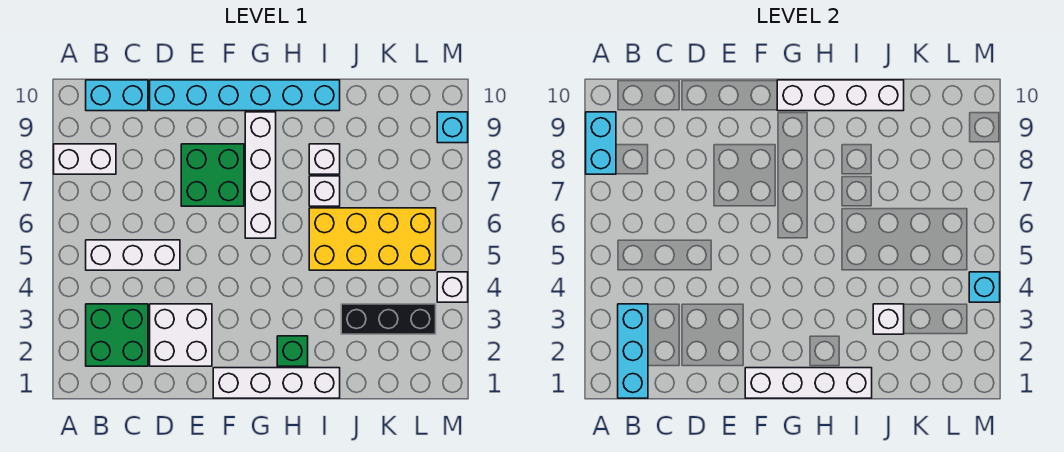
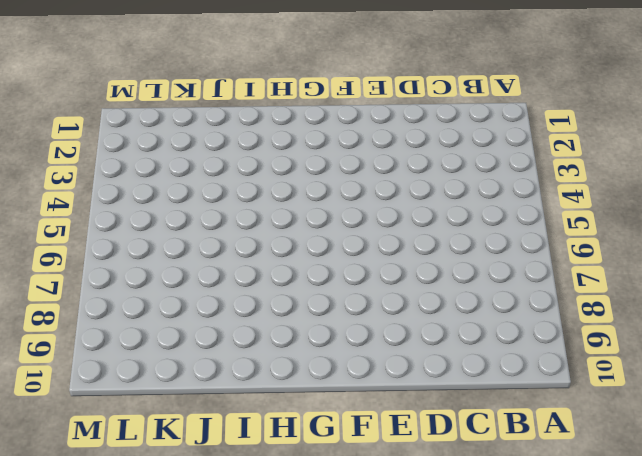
none -> white 1x2 brick [54,144,116,174]
none -> green 2x2 brick [86,304,148,366]
none -> white 1x3 brick [86,240,180,270]

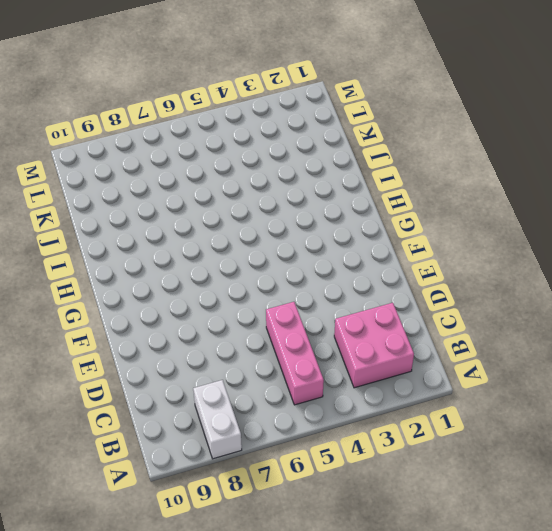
pink 2x2 brick [334,303,414,388] -> green 2x2 brick [86,304,148,366]
pink 1x3 brick [266,302,324,405] -> white 1x3 brick [86,240,180,270]
none -> cyan 1x2 brick [86,80,148,111]
none -> white 2x2 brick [150,304,212,366]
none -> cyan 1x6 brick [150,80,340,111]

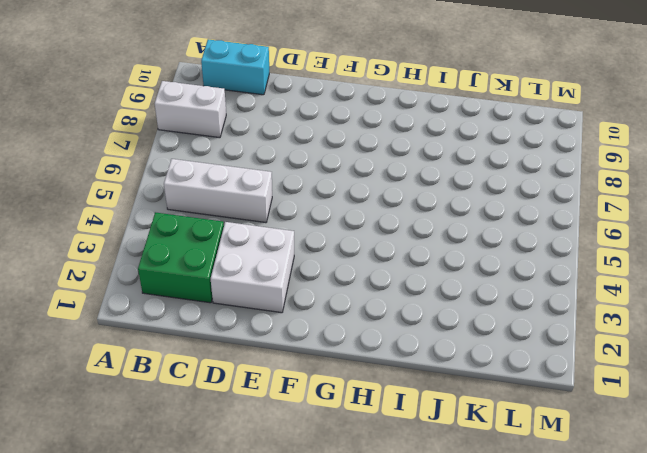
none -> cyan 1x6 brick [150,80,340,111]
none -> green 2x2 brick [181,144,244,206]
none -> white 1x4 brick [213,368,340,398]

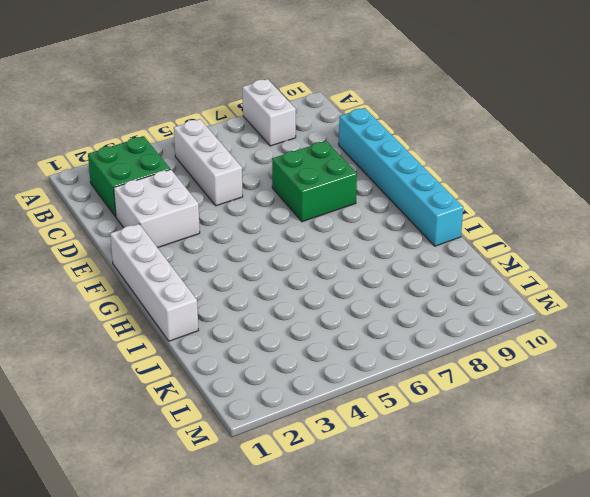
none -> cyan 1x2 brick [86,80,148,111]
none -> white 1x4 brick [245,112,276,238]
none -> green 1x1 brick [277,336,308,366]

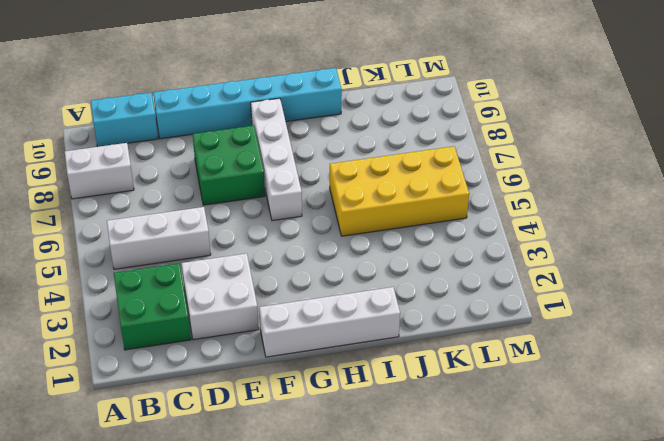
none -> green 1x1 brick [277,336,308,366]
none -> white 1x1 brick [309,176,340,206]
none -> white 1x1 brick [309,144,340,174]

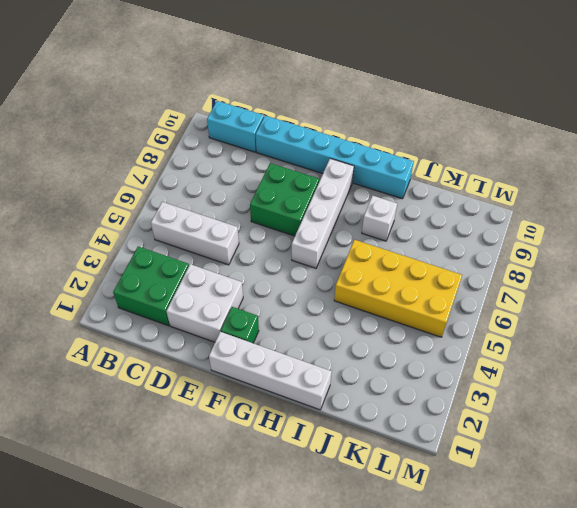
green 1x1 brick [221,307,259,343] -> green 1x1 brick moved to [277,336,308,366]
none -> white 1x2 brick [54,144,116,174]
none -> white 1x1 brick [309,176,340,206]
none -> black 1x3 brick [341,304,436,334]

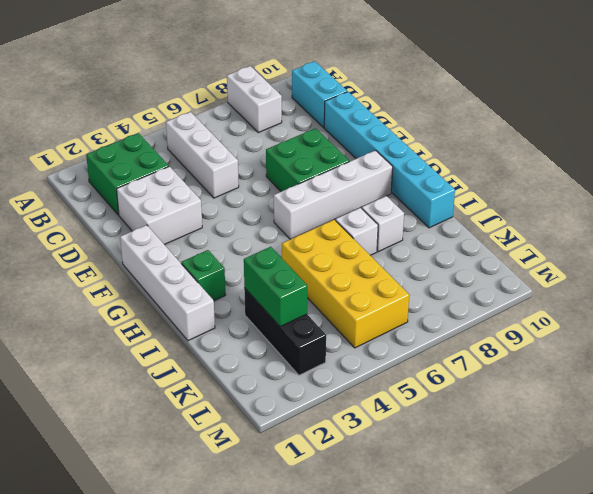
green 1x2 brick [244,247,307,327] -> white 1x1 brick [873,304,904,334]
none -> white 1x1 brick [437,272,468,302]
none -> cyan 1x1 brick [437,112,468,143]
none -> cyan 1x2 brick [586,112,616,174]

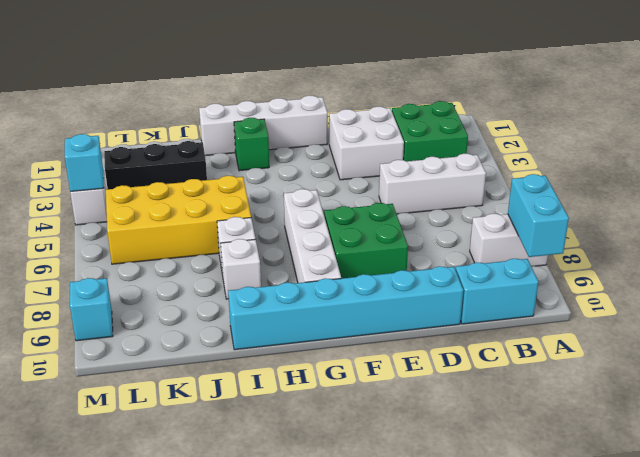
none -> cyan 1x3 brick [618,304,648,398]
none -> white 1x4 brick [745,368,872,398]
none -> white 1x4 brick [777,80,904,111]

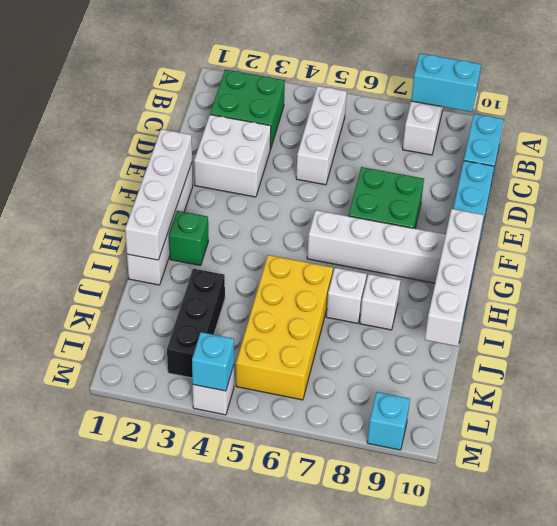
none -> cyan 1x3 brick [618,304,648,398]
none -> white 1x1 brick [873,304,904,334]

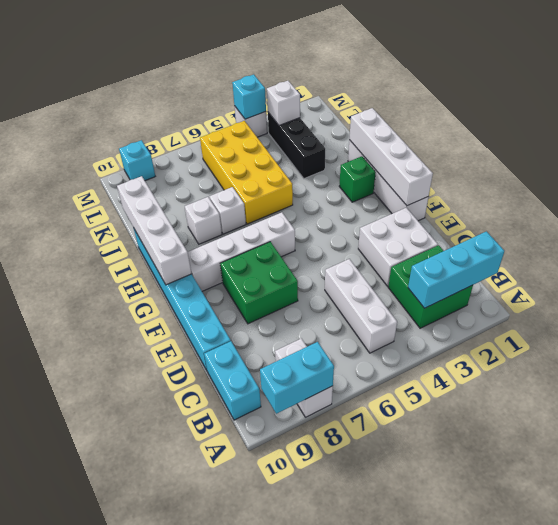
white 1x1 brick [267,81,300,125] -> white 1x1 brick moved to [873,304,904,334]

